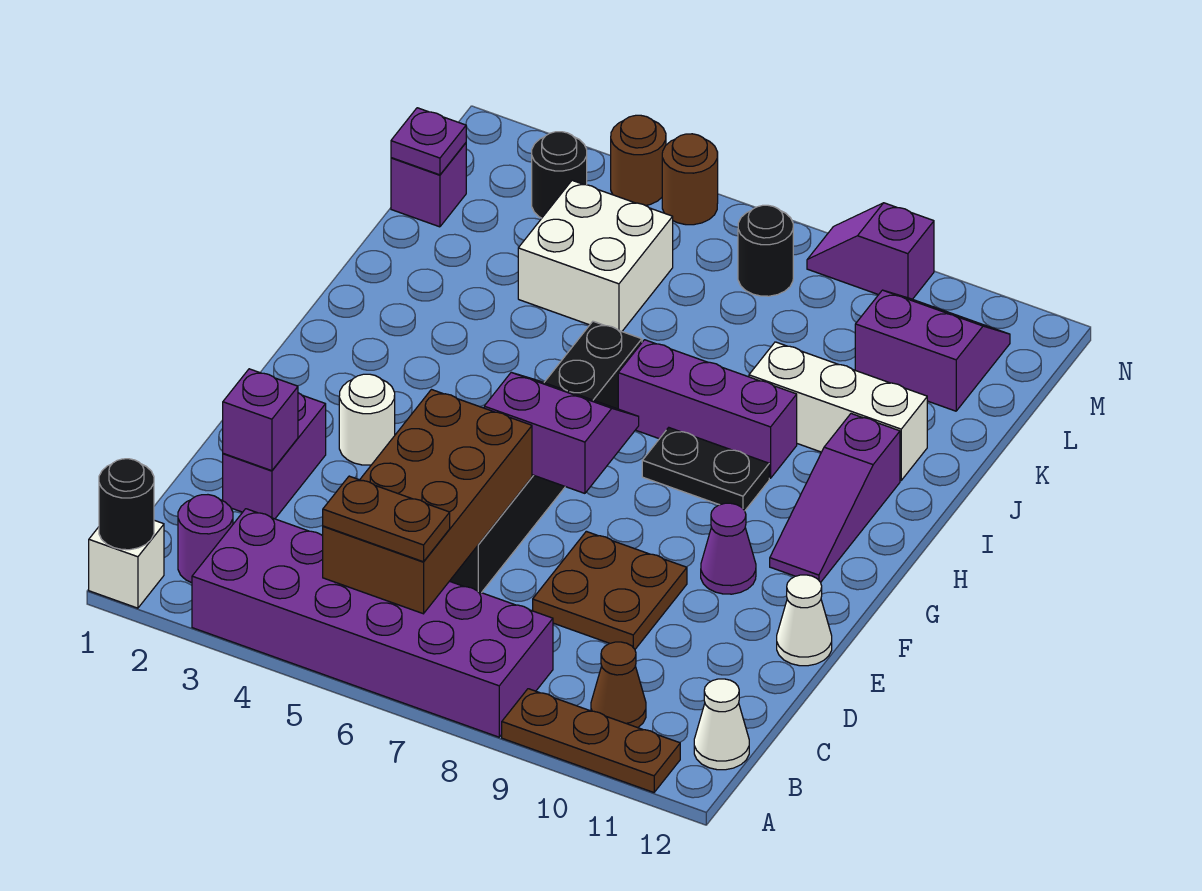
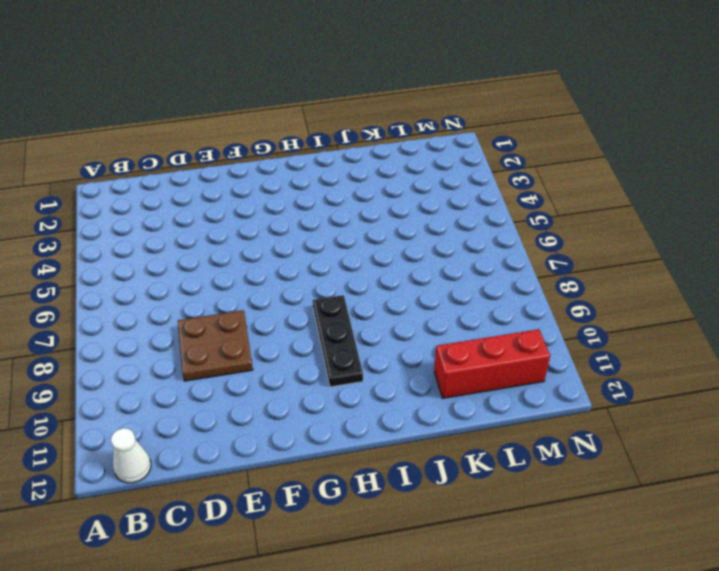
black 1x3 plate [313,295,363,387] -> black 1x2 plate [642,428,769,510]
red 1x3 brick [434,329,550,398] -> purple 2x2 slope [855,290,1010,411]
none -> white 1x1 brick [89,520,164,608]
none -> purple 2x6 brick [192,509,553,737]
none -> brown 1x3 plate [502,689,680,792]
none -> purple 1x1 round brick [178,495,233,583]

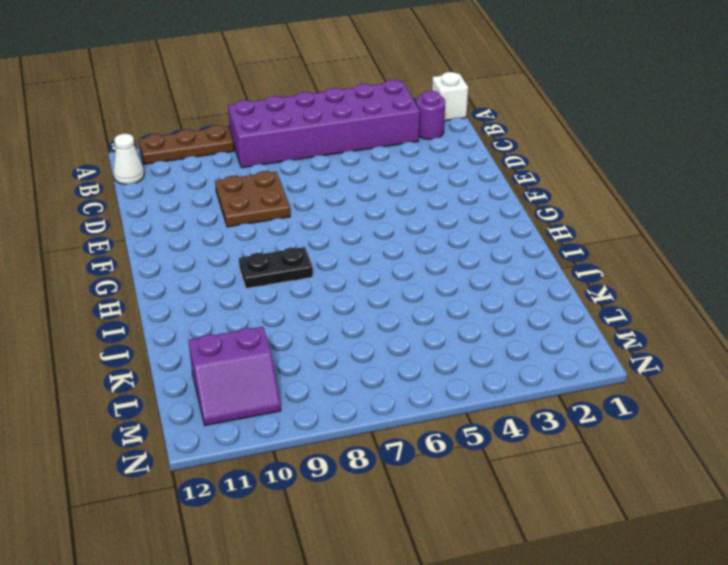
none -> brown 1x1 cone [591,642,646,728]
none -> purple 1x2 brick [223,393,326,519]
none -> black 1x6 brick [450,321,642,593]
none -> white 1x1 cone [777,575,832,666]

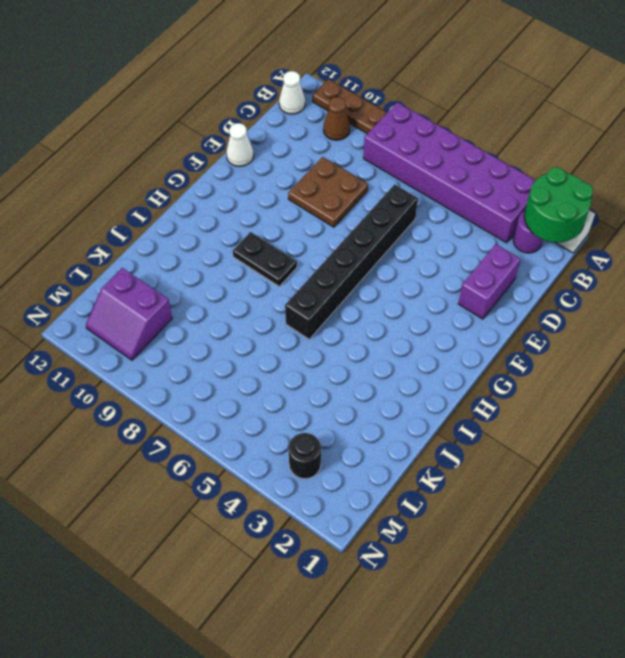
green 2x2 round brick [524,167,593,243] -> black 1x1 round brick [99,459,154,550]
none -> white 1x1 round brick [339,374,395,465]
none -> purple 1x1 cone [701,503,756,594]
none -> purple 1x3 slope [770,414,900,582]
none -> purple 1x3 brick [618,340,797,478]

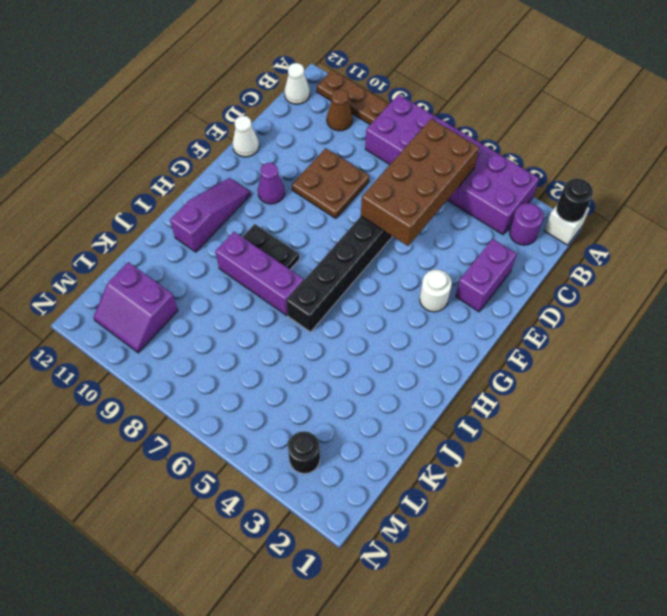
none -> white 1x3 brick [749,342,927,480]
none -> white 2x2 brick [518,180,673,331]
none -> purple 1x1 brick [391,143,466,227]
none -> black 1x1 round brick [738,205,793,296]

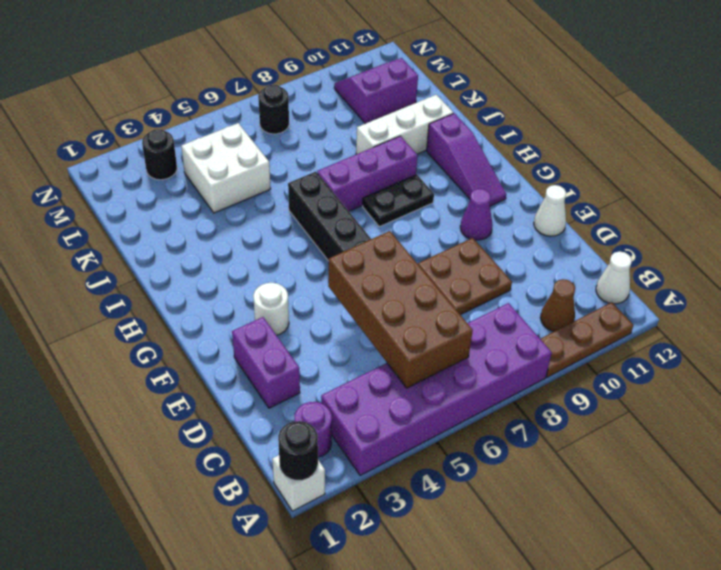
none -> purple 1x1 brick [391,143,466,227]
none -> brown 1x1 round brick [611,115,666,206]
none -> brown 1x1 round brick [662,134,718,225]
none -> purple 1x2 slope [807,203,934,299]

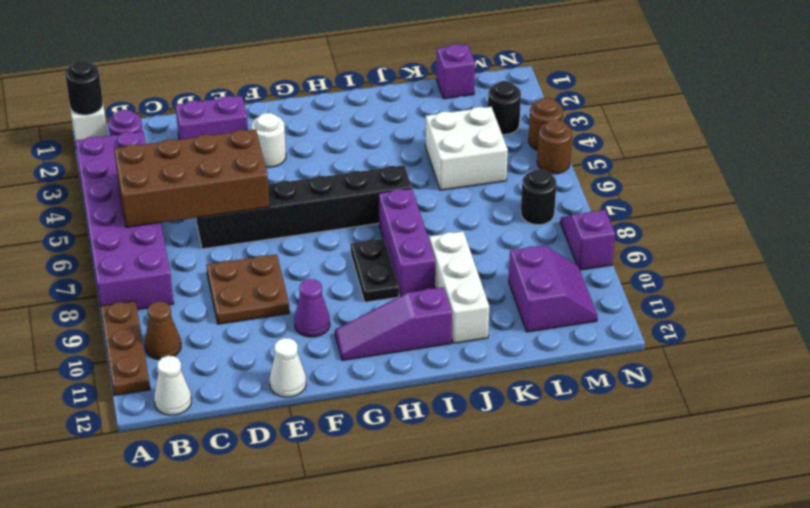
none -> purple 1x1 brick [223,369,298,471]
none -> purple 2x2 slope [484,373,639,493]
none -> purple 1x1 plate [391,108,466,175]
none -> brown 1x2 plate [323,476,450,562]

